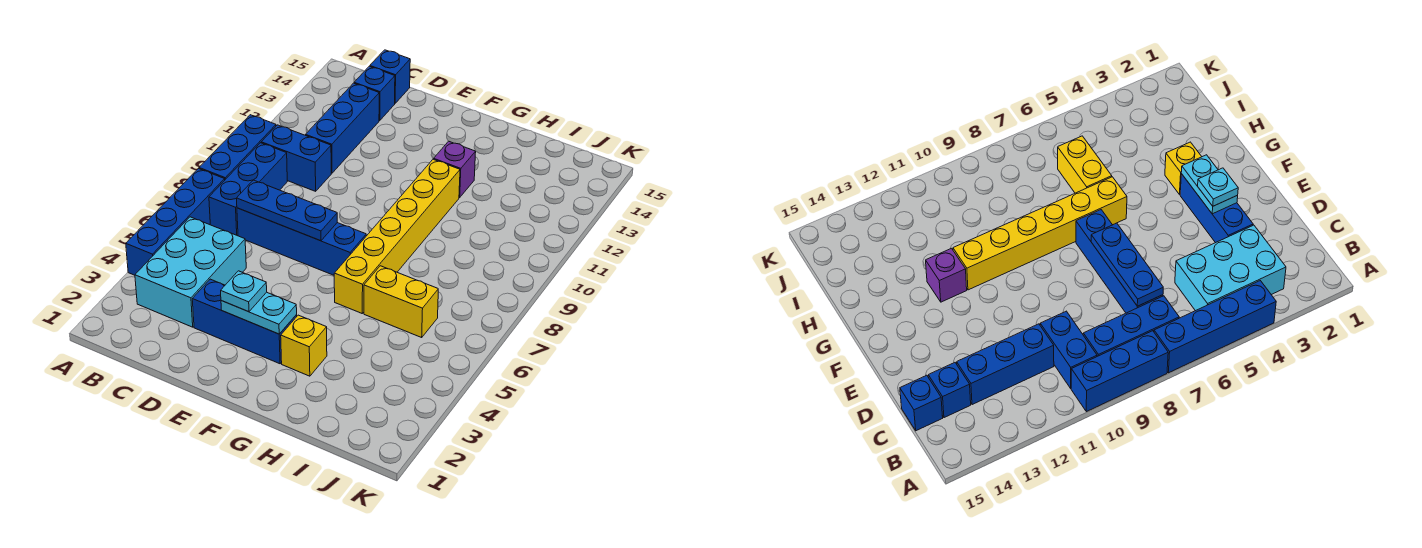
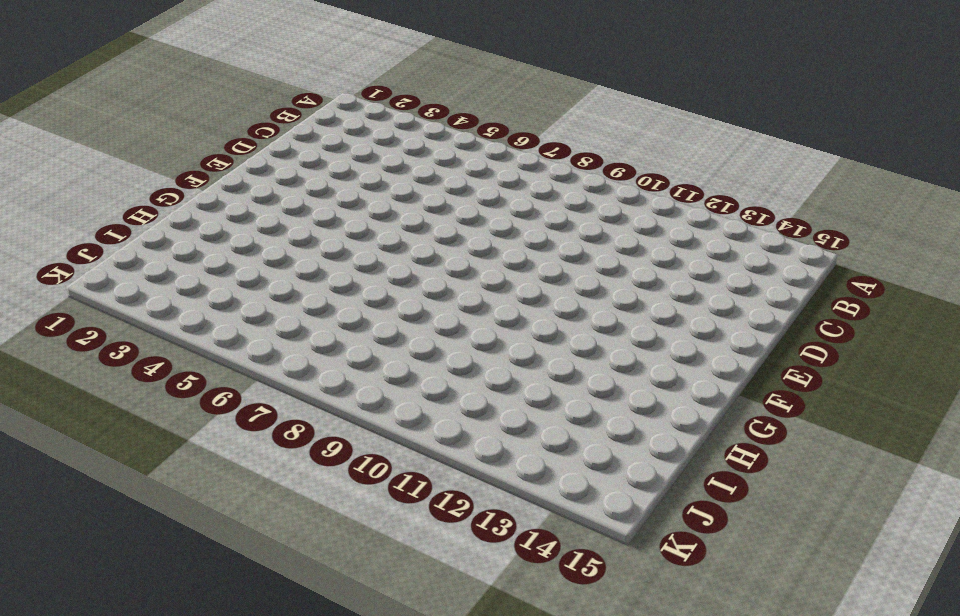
none -> blue 1x4 brick [126,168,225,275]
none -> blue 1x3 brick [199,115,276,179]
none -> cyan 2x3 brick [135,217,246,327]

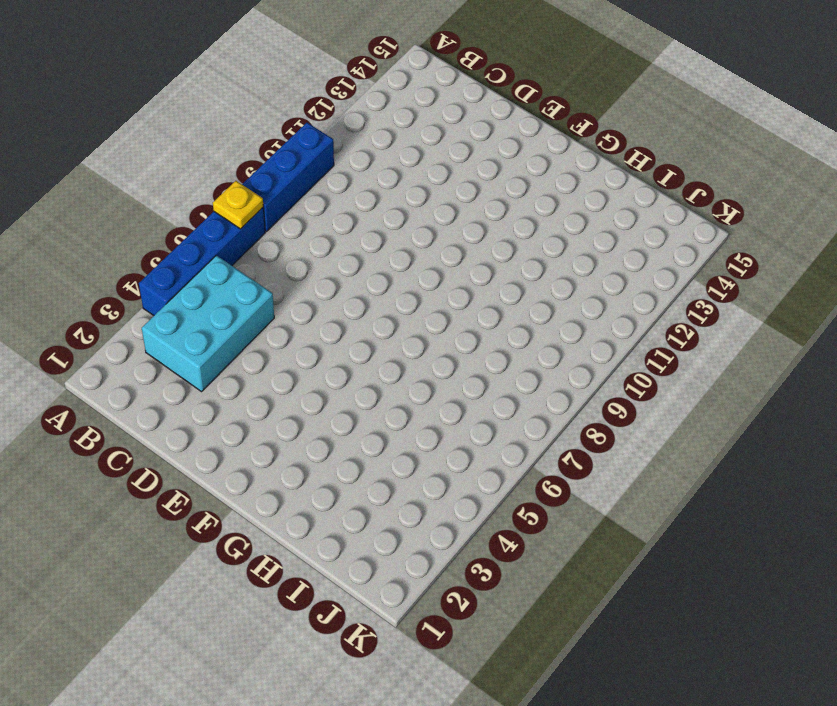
yellow 1x1 plate [213,181,263,229] -> none
none -> blue 1x3 brick [209,143,287,236]
none -> blue 1x2 brick [261,125,331,191]
none -> blue 1x4 brick [237,208,366,275]

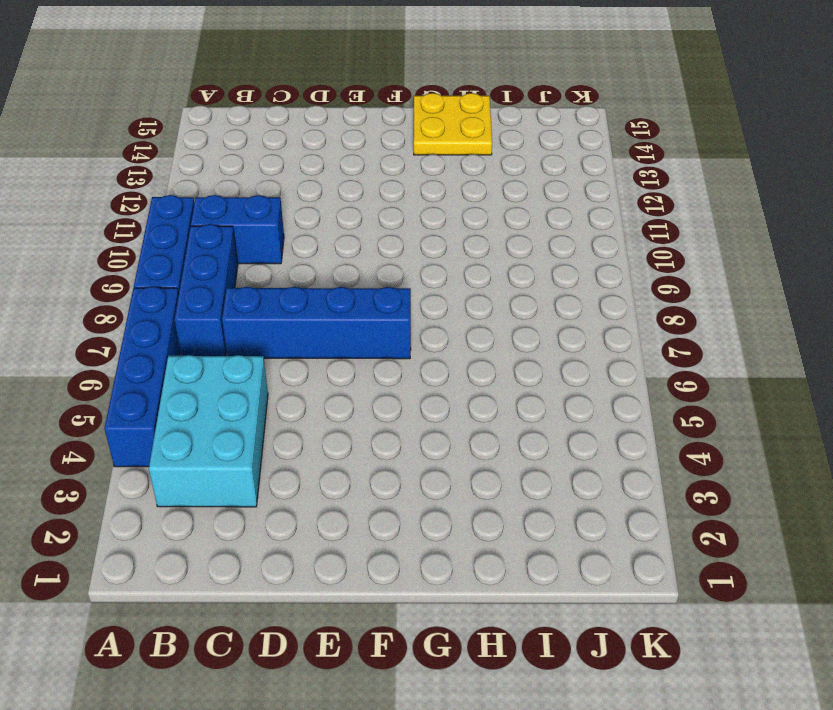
yellow 2x2 plate [414,93,492,155] -> none
none -> blue 1x3 brick [306,83,379,173]
none -> blue 1x1 brick [354,66,395,121]
none -> blue 1x1 brick [370,50,410,103]

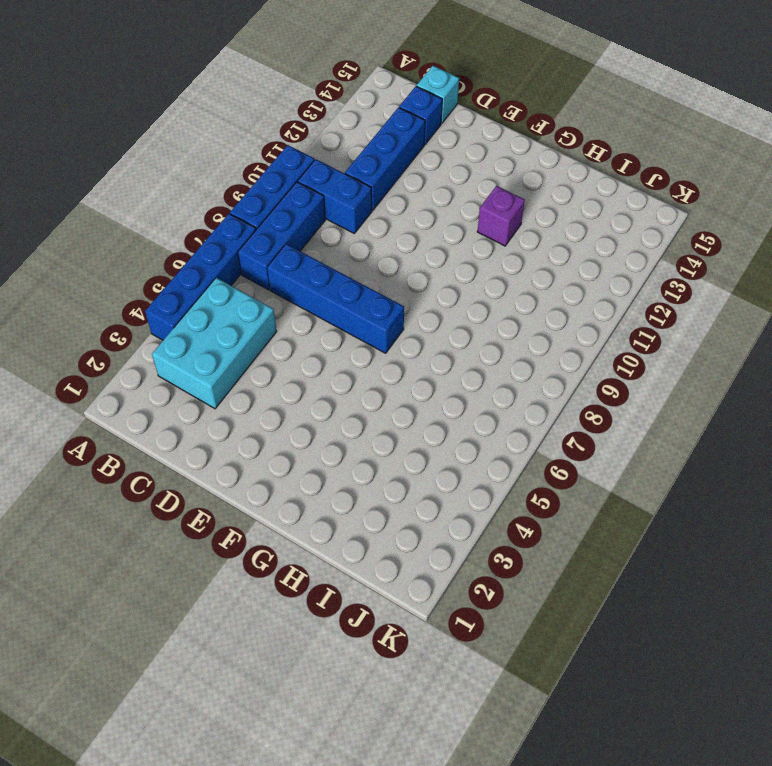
cyan 1x1 brick [417,66,459,124] -> blue 1x1 brick [370,50,410,103]
none -> blue 1x3 brick [192,279,297,364]
none -> yellow 1x1 brick [281,315,327,376]
none -> yellow 1x6 brick [334,159,460,313]

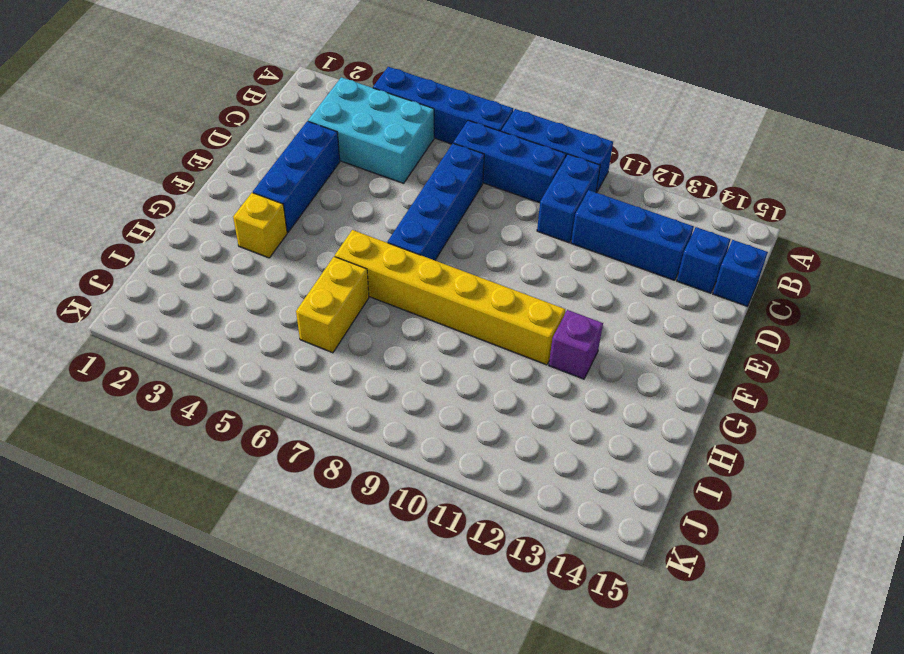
none -> blue 1x3 plate [237,180,337,241]
none -> cyan 1x2 plate [221,292,297,334]
none -> cyan 1x1 plate [221,271,267,312]

